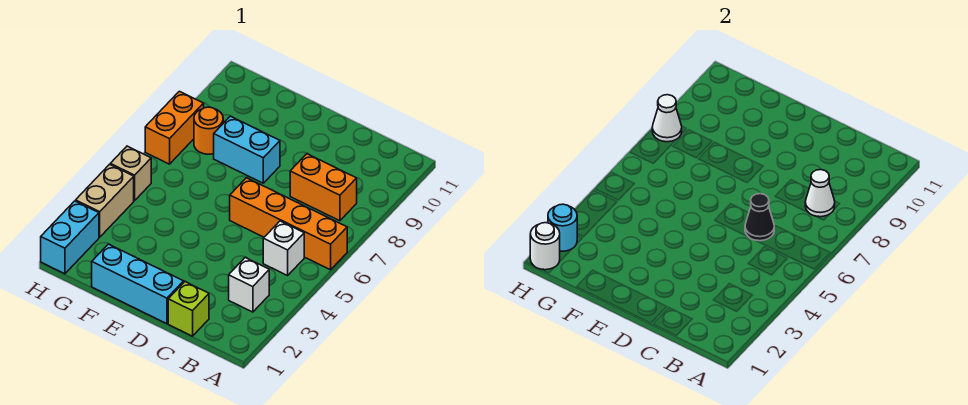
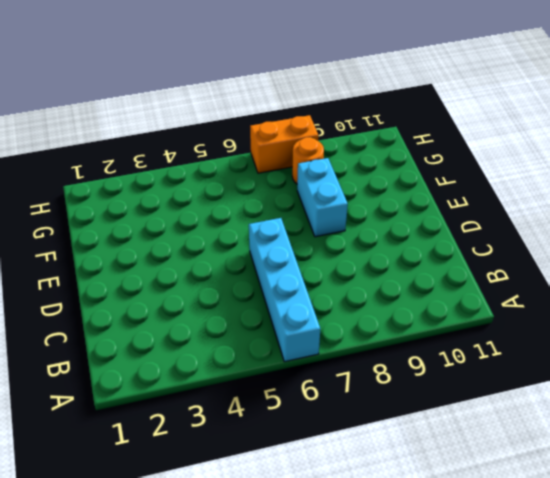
cyan 1x4 brick [249,218,320,362] -> orange 1x4 brick [230,178,347,270]
none -> white 1x1 brick [229,258,269,312]
none -> white 1x1 brick [263,221,304,276]
none -> orange 1x2 brick [290,154,357,221]

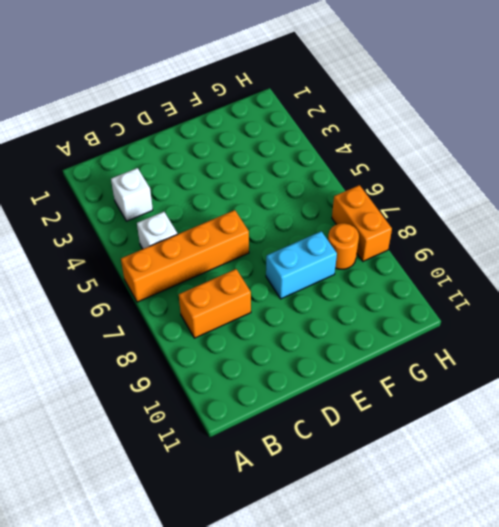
none -> lime 1x1 brick [168,282,209,336]
none -> cyan 1x3 brick [92,244,184,324]
none -> cyan 1x2 brick [41,201,99,274]

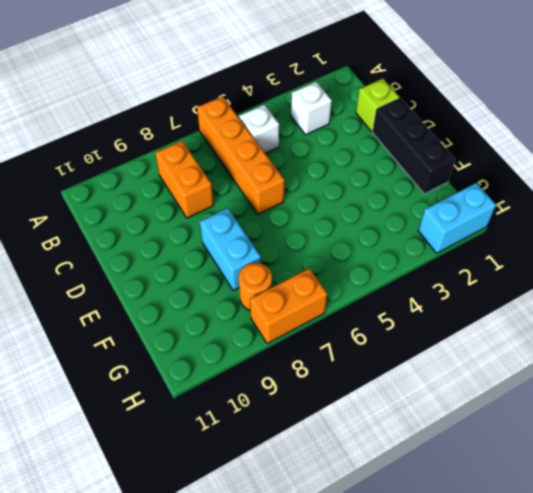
black 1x3 brick [372,98,455,194] -> cyan 1x3 brick [92,244,184,324]
none -> tan 1x2 brick [76,164,134,237]
none -> tan 1x1 brick [110,146,151,201]
none -> white 1x1 cone [805,170,835,217]

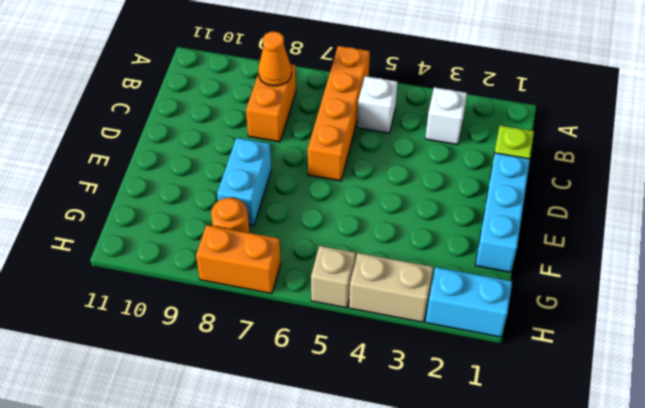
orange 1x1 cone [258,32,292,86] -> white 1x1 cone [805,170,835,217]
none -> black 1x1 cone [745,194,774,241]
none -> white 1x1 round brick [530,223,560,270]
none -> cyan 1x1 round brick [548,204,577,251]

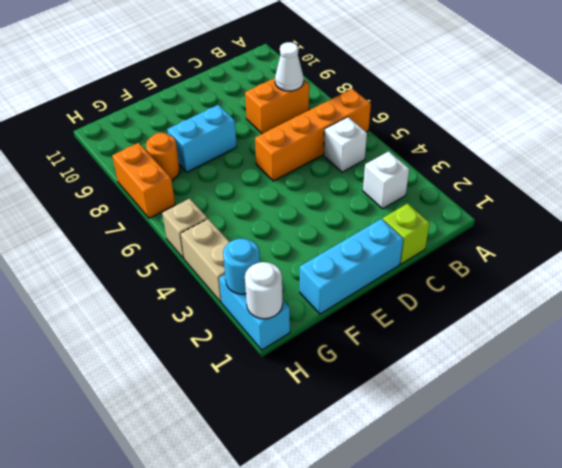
none -> black 1x1 cone [745,194,774,241]
none -> white 1x1 cone [652,95,682,142]

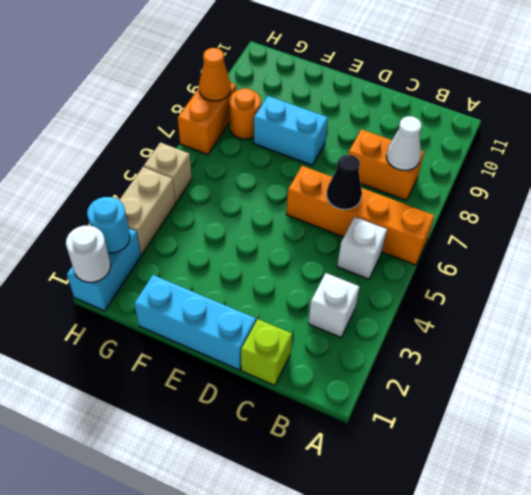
orange 1x1 cone [199,48,231,101] -> white 1x1 cone [652,95,682,142]

